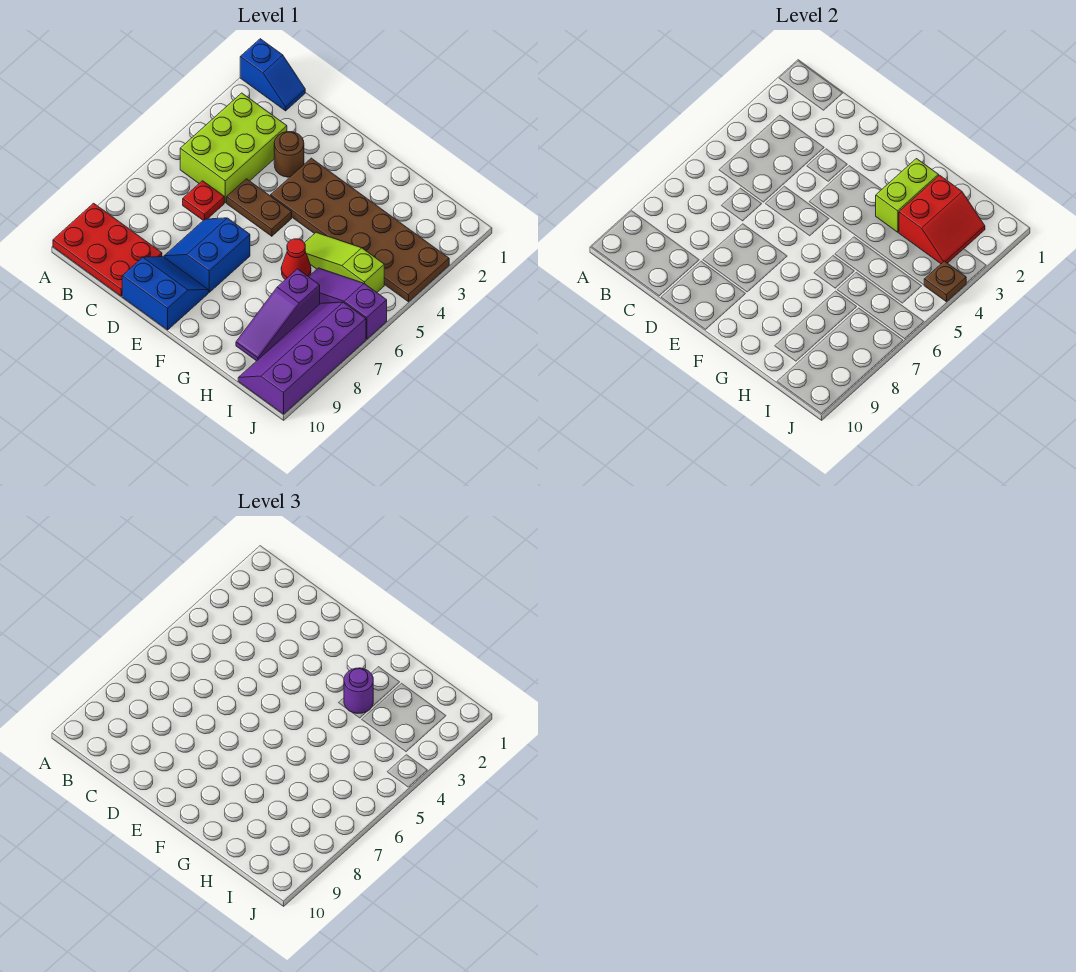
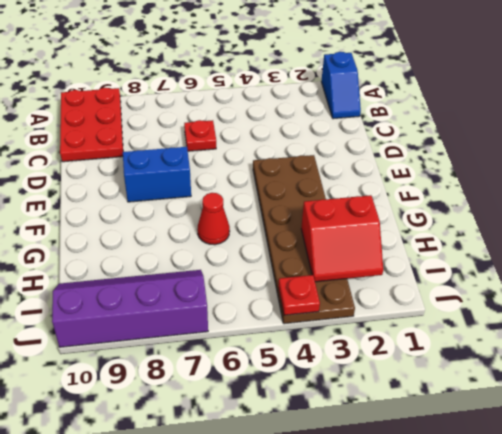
red 1x1 plate [278,275,320,315] -> brown 1x1 plate [924,261,966,302]
none -> lime 2x3 brick [180,93,287,203]
none -> brown 1x1 round brick [274,132,304,177]
none -> brown 1x2 plate [227,179,292,236]

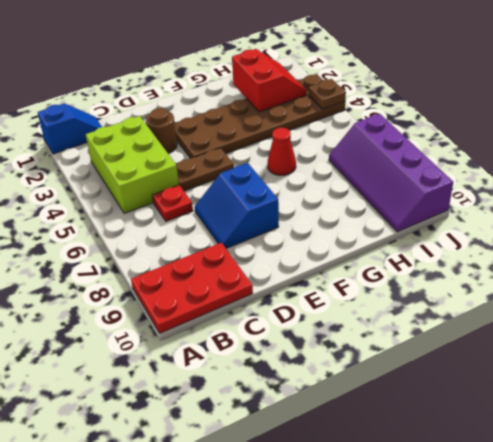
none -> blue 2x2 slope [122,257,208,330]
none -> lime 1x3 slope [305,232,384,292]
none -> purple 1x3 slope [309,268,387,339]

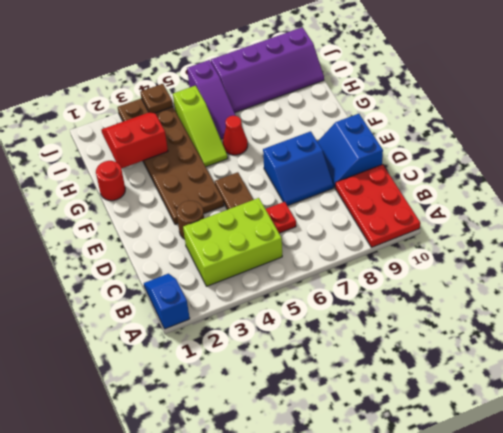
red 1x1 round brick [96,161,125,201] -> none
none -> purple 1x3 slope [236,269,320,361]
none -> lime 1x2 brick [876,159,939,232]
none -> purple 1x1 round brick [344,668,373,714]

